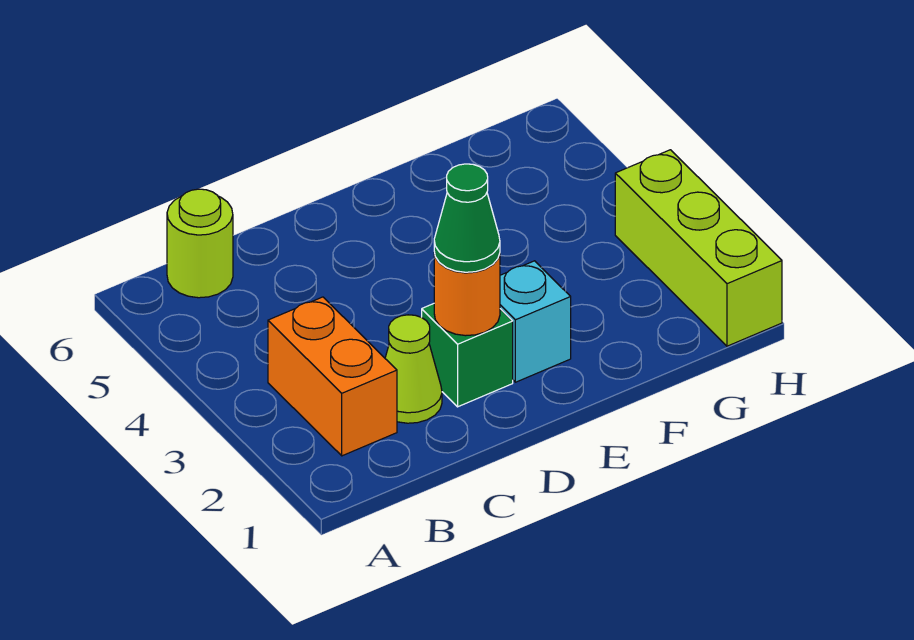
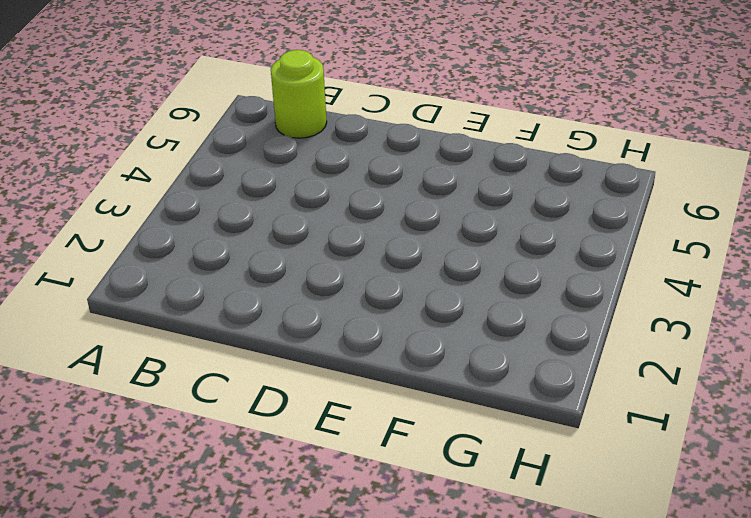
none -> orange 1x2 brick [268,297,397,456]
none -> lime 1x1 cone [385,315,442,423]

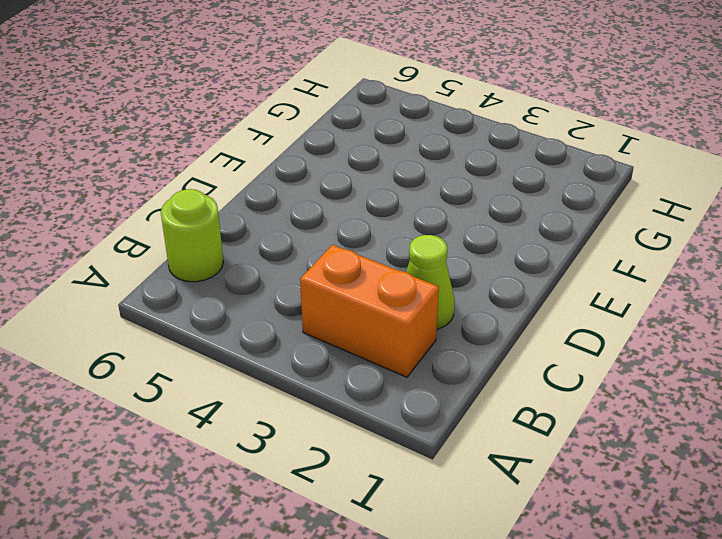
none -> green 1x1 brick [422,304,513,407]
none -> cyan 1x1 brick [500,261,571,382]

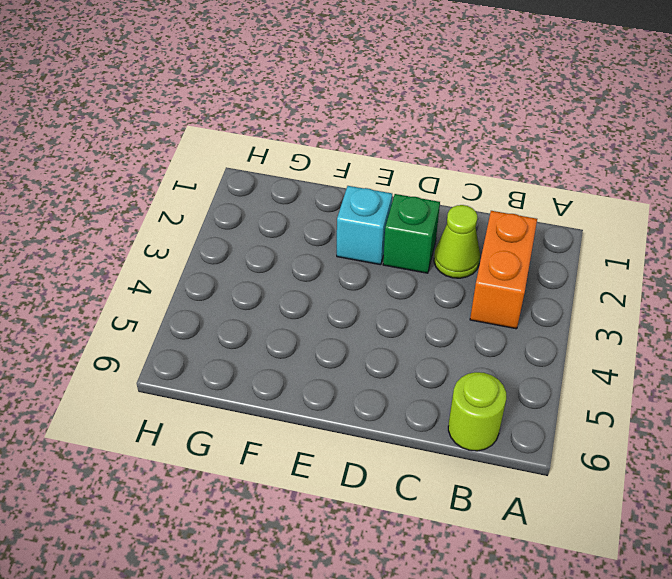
none -> lime 1x3 brick [615,150,782,346]
none -> orange 1x1 round brick [434,253,500,336]

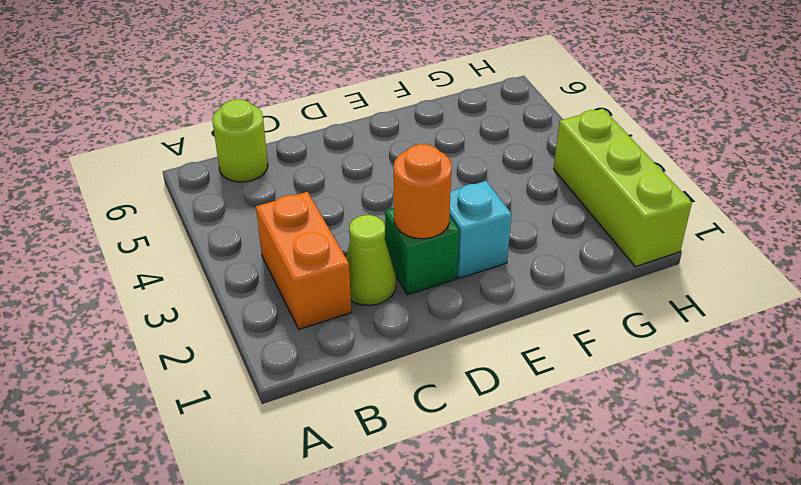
none -> green 1x1 cone [434,164,500,272]

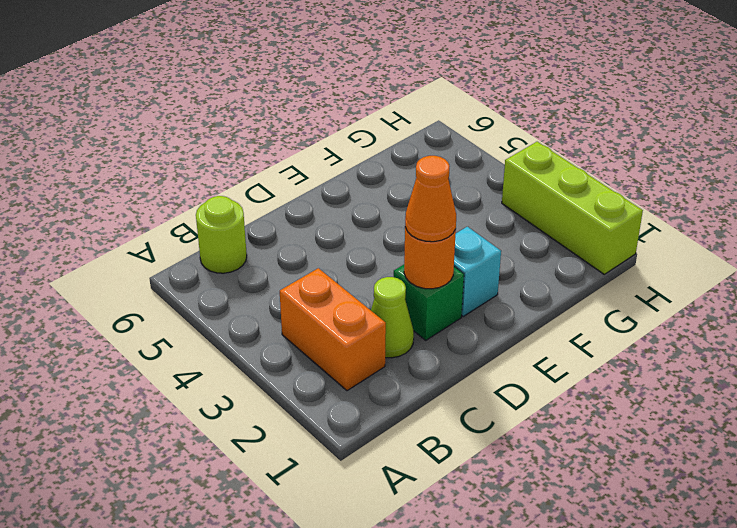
orange 1x1 cone [405,156,456,242] -> green 1x1 cone [434,164,500,272]

